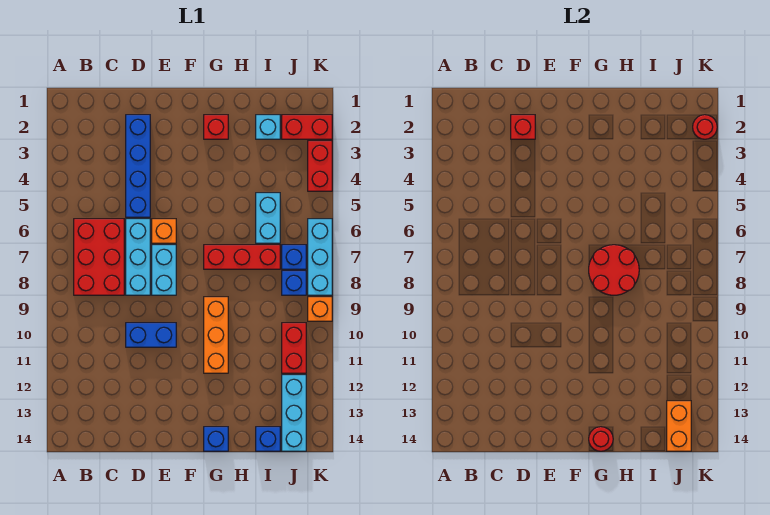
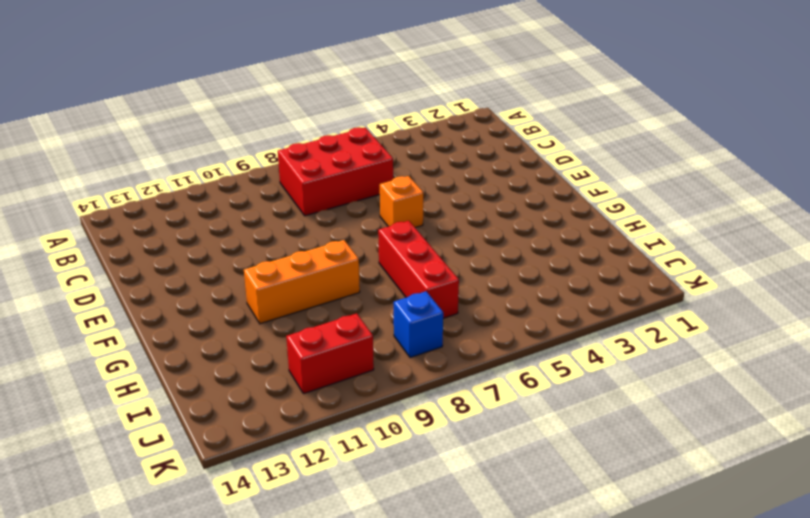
none -> blue 1x4 brick [126,115,150,217]
none -> cyan 1x3 brick [126,219,150,295]
none -> blue 1x2 brick [126,323,176,347]

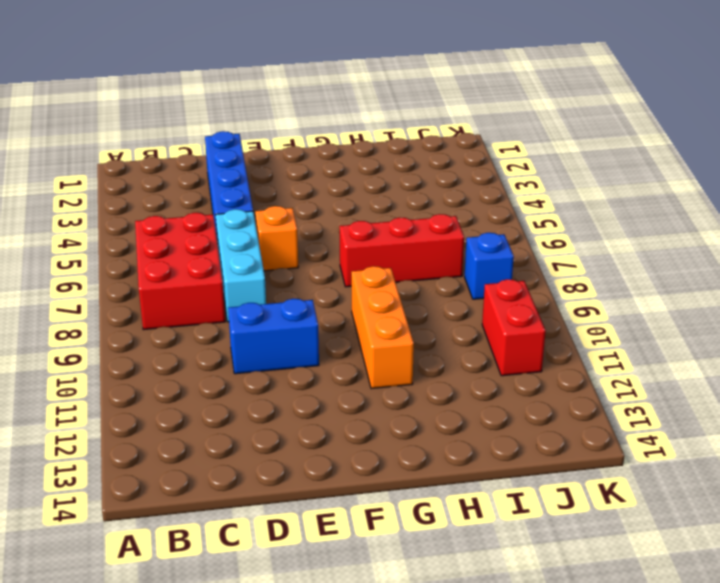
none -> cyan 1x2 brick [152,245,176,295]
none -> red 1x1 brick [204,115,228,139]
none -> blue 1x1 brick [204,427,228,451]

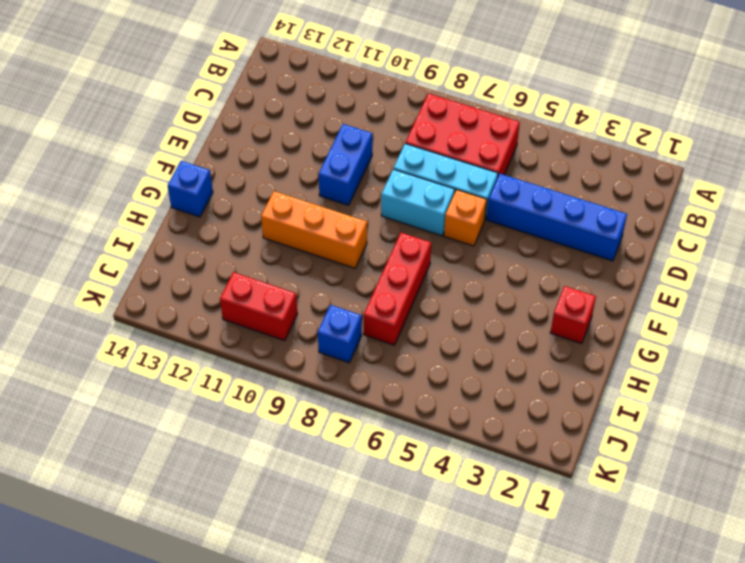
none -> cyan 1x1 brick [256,115,280,139]
none -> cyan 1x2 brick [256,193,280,243]
none -> blue 1x1 brick [256,427,280,451]

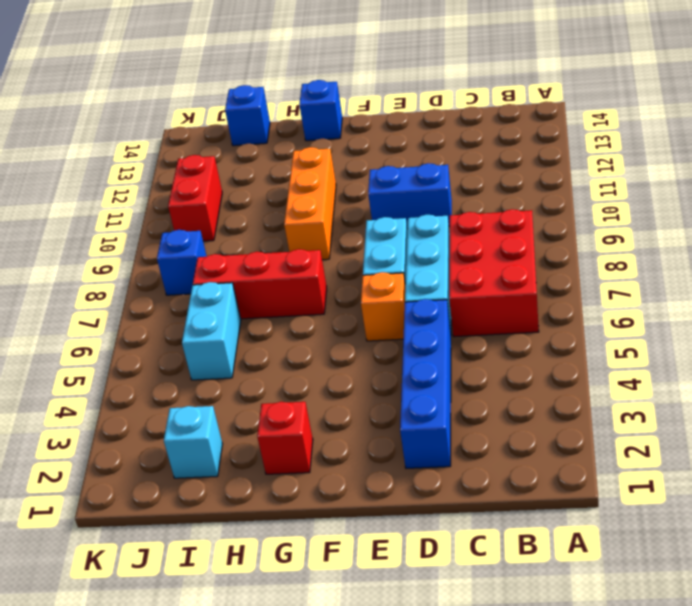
none -> red 1x2 brick [282,115,332,139]
none -> blue 1x1 brick [282,245,306,269]
none -> cyan 1x3 brick [282,375,306,451]

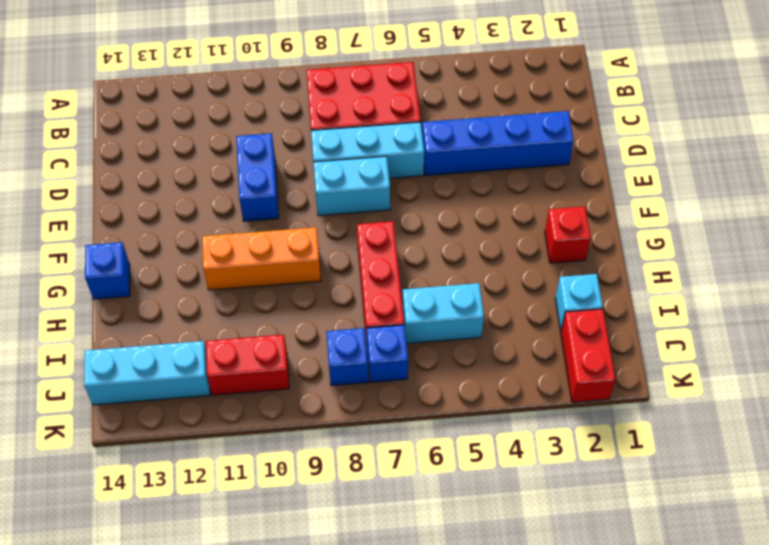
none -> orange 1x1 brick [152,219,176,243]
none -> blue 1x1 brick [256,427,280,451]
none -> red 1x2 brick [308,141,332,191]

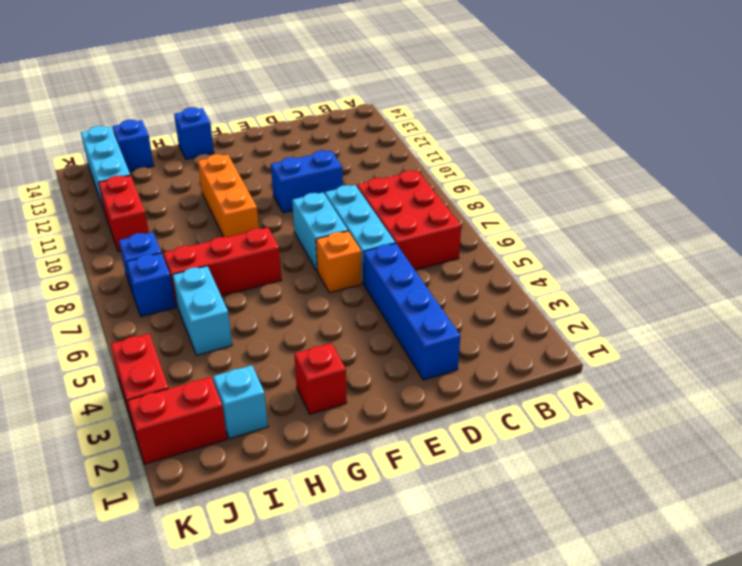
none -> cyan 1x3 brick [308,219,332,295]
none -> orange 1x1 brick [308,297,332,321]
none -> red 1x1 brick [511,115,535,139]

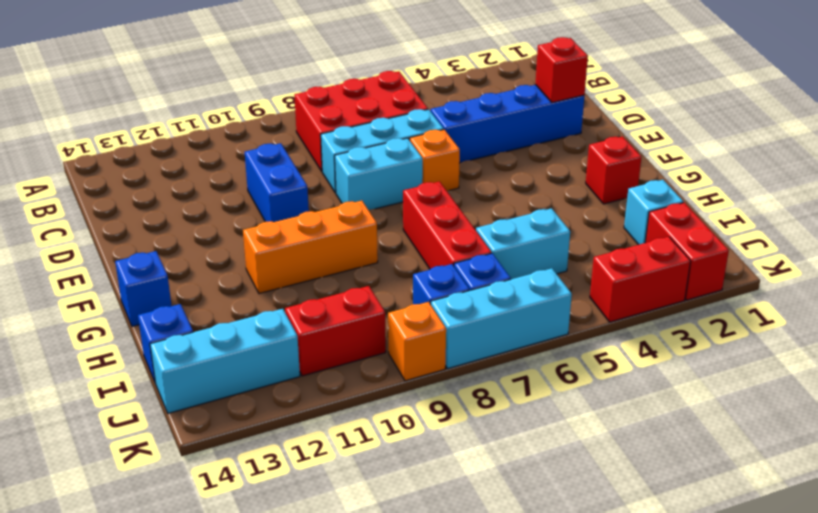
none -> red 2x2 round brick [589,245,639,295]
none -> red 1x1 round brick [589,427,613,451]
none -> orange 1x2 brick [667,401,691,451]

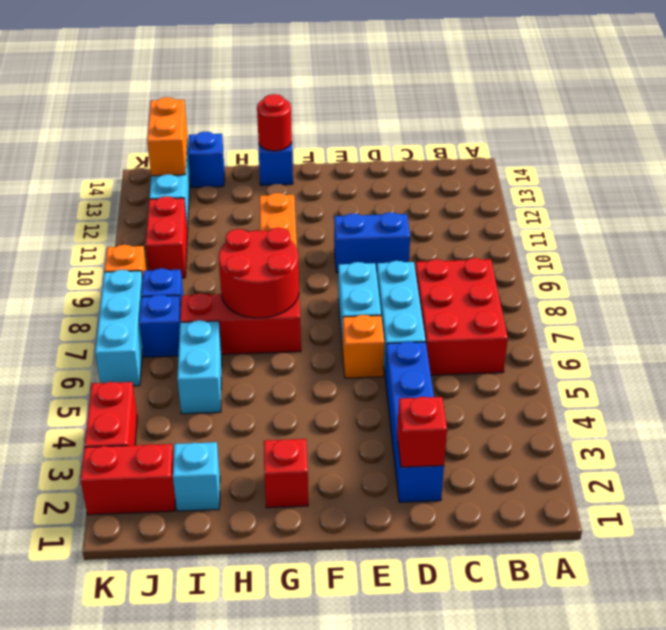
none -> red 1x1 round brick [693,115,717,139]

